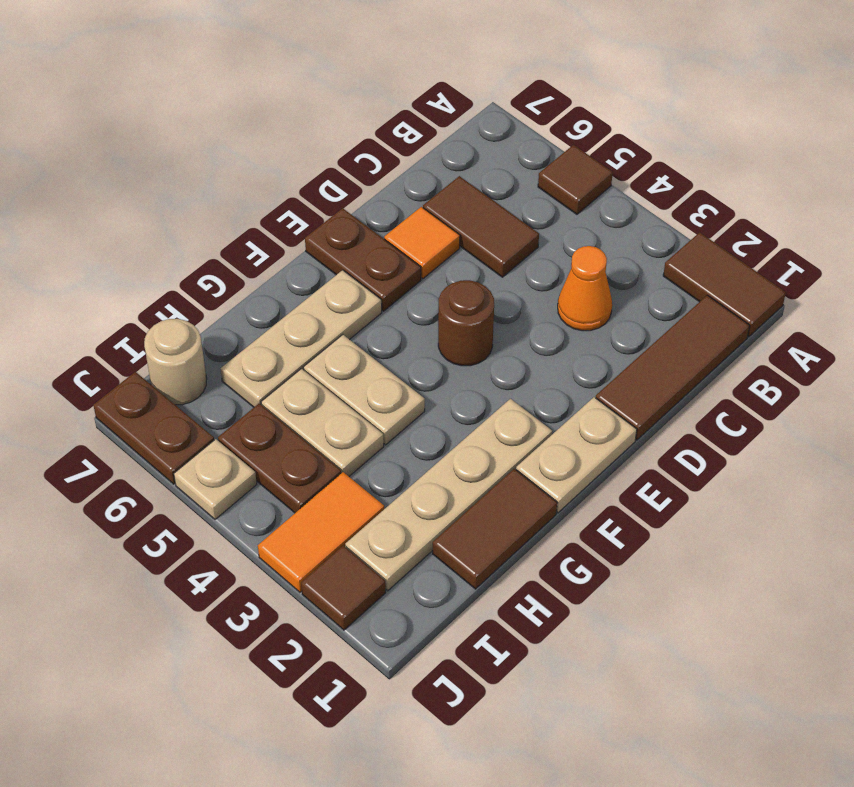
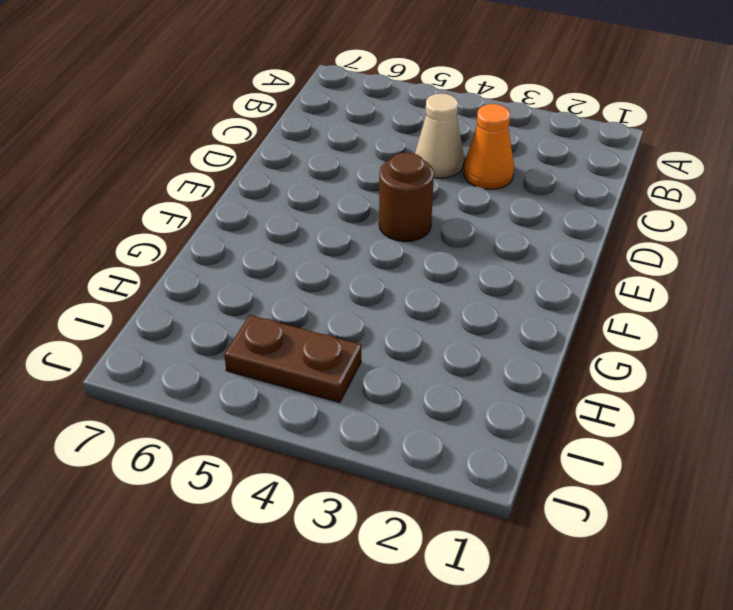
tan 1x1 cone [415,93,464,178] -> none
none -> brown 1x2 tile [663,232,786,337]
none -> brown 1x1 tile [538,145,613,214]
none -> brown 1x3 tile [596,295,750,440]

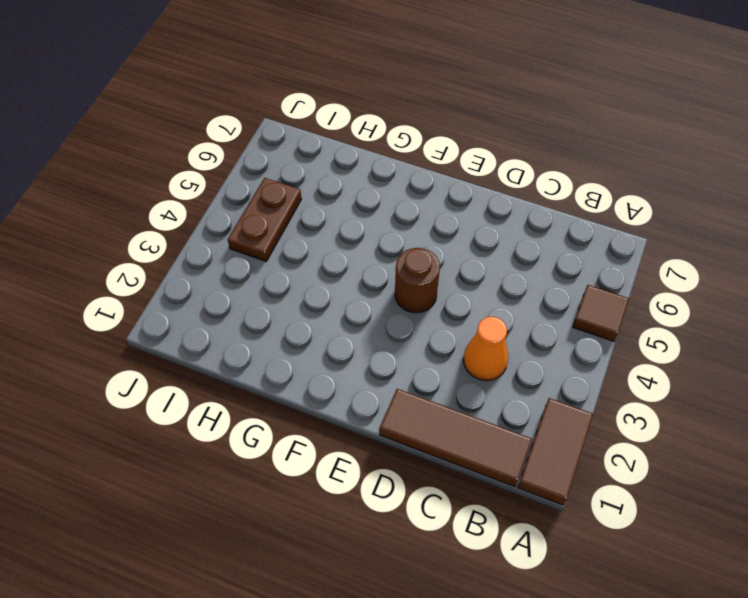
none -> brown 1x2 tile [423,176,539,277]
none -> orange 1x1 tile [384,207,460,279]
none -> tan 1x2 plate [516,397,637,513]

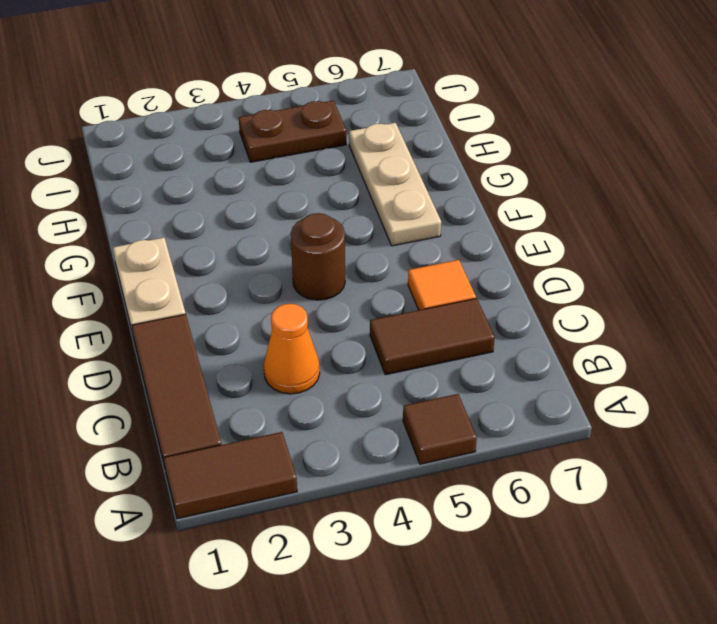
none -> brown 1x2 plate [305,208,421,311]
none -> tan 1x4 plate [345,399,552,591]
none -> brown 1x2 tile [433,469,557,589]

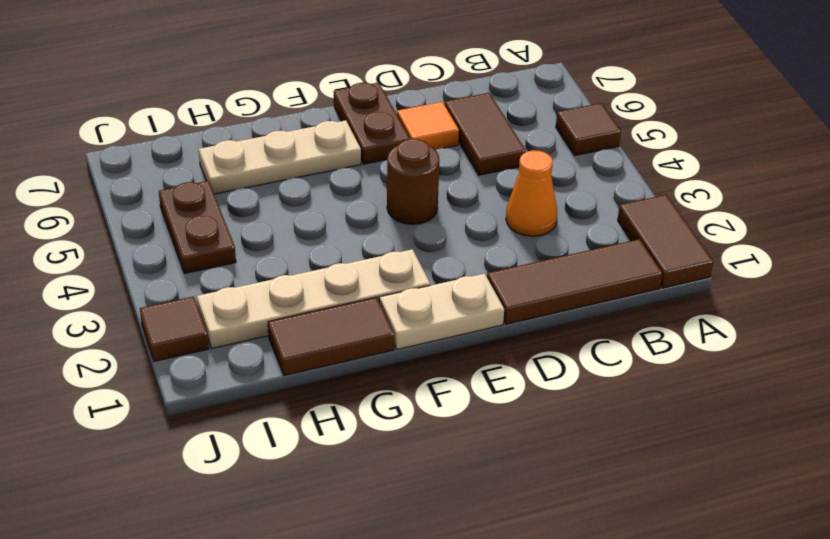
none -> tan 1x2 plate [303,335,425,445]
none -> tan 1x2 plate [261,369,384,476]
none -> orange 1x2 tile [258,472,384,592]

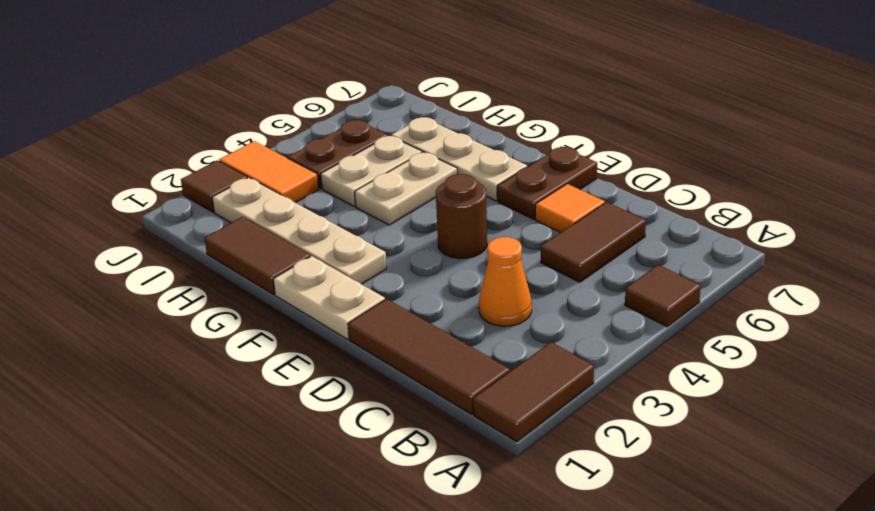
none -> tan 1x1 round brick [144,319,207,405]
none -> tan 1x1 plate [174,439,257,519]
none -> brown 1x2 plate [93,372,214,484]

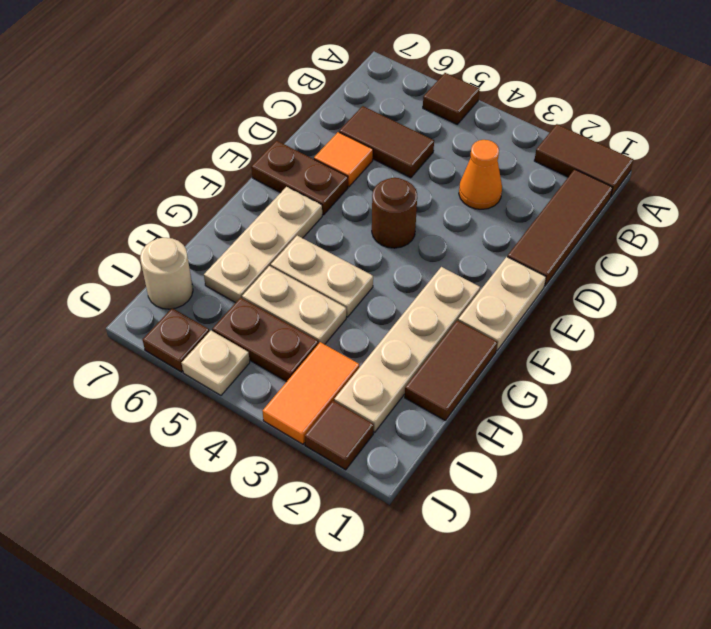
brown 1x1 plate [143,308,209,372] -> brown 1x2 plate [93,372,214,484]

